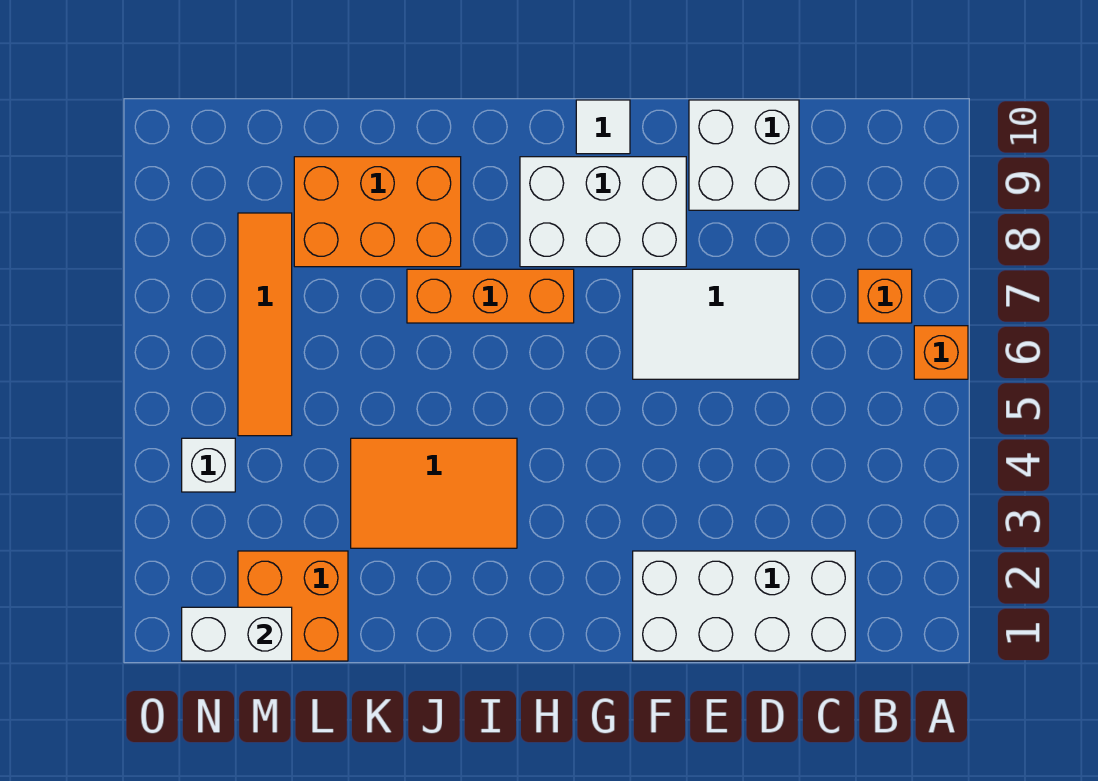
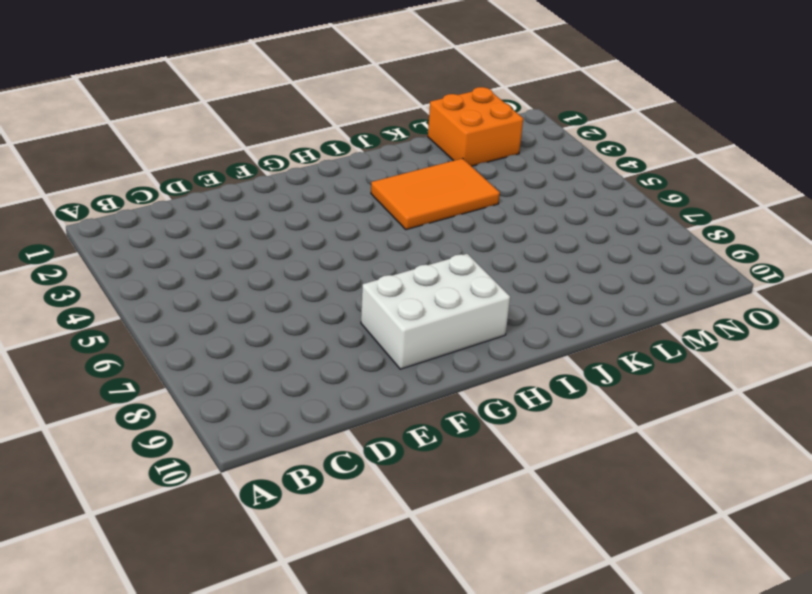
none -> orange 1x1 brick [914,326,968,379]
none -> orange 1x1 brick [858,269,912,323]
none -> white 2x4 brick [633,551,855,661]

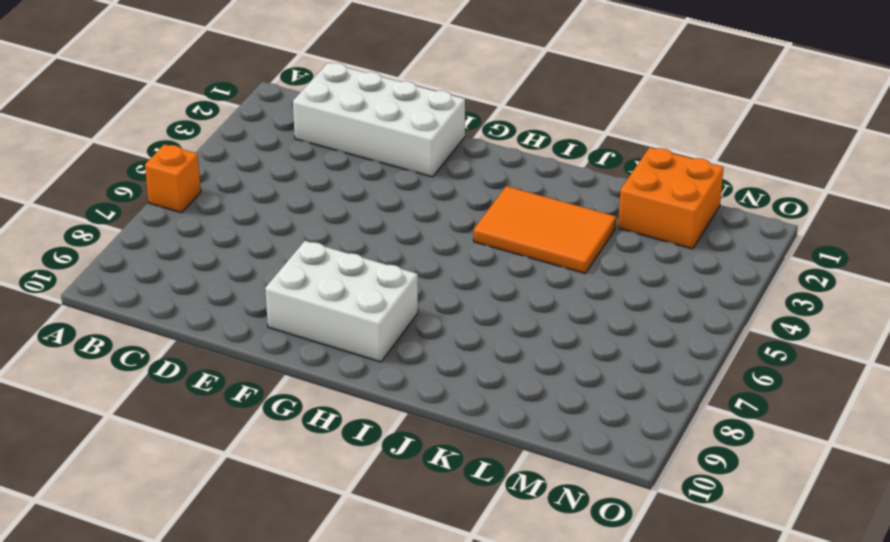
none -> orange 1x1 brick [858,269,912,323]
none -> white 2x3 tile [633,269,799,379]
none -> white 2x2 brick [689,100,799,210]

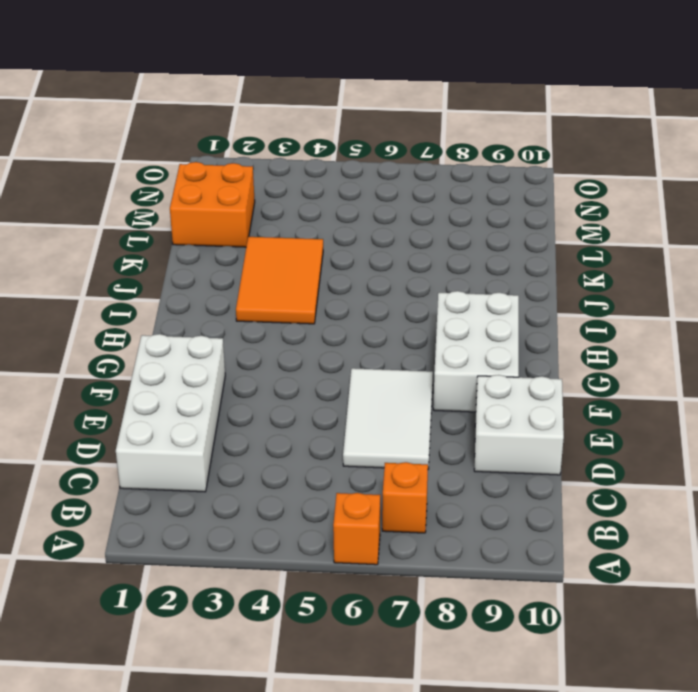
none -> white 1x1 tile [576,100,630,154]
none -> orange 1x3 brick [407,269,574,323]
none -> orange 2x3 brick [294,157,461,267]

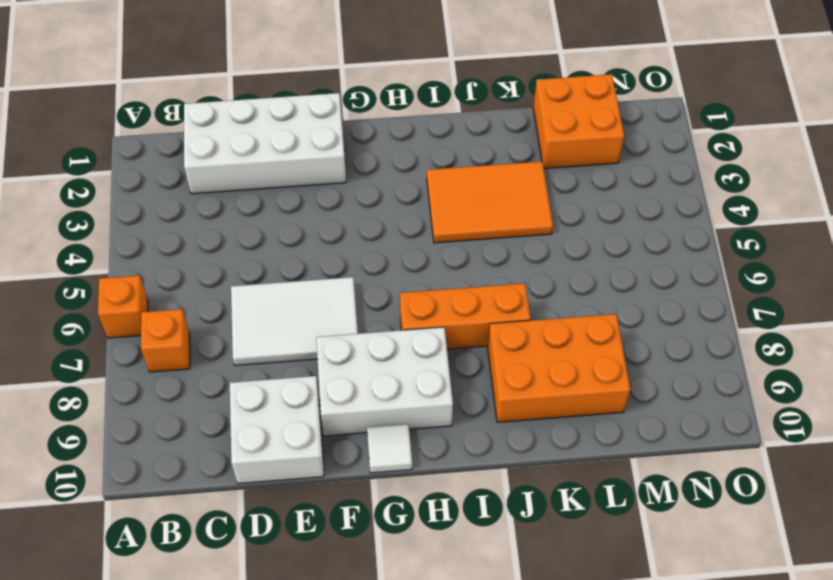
none -> orange 1x4 tile [238,213,292,436]
none -> white 1x1 brick [182,438,235,492]
none -> white 1x2 brick [182,607,292,661]

